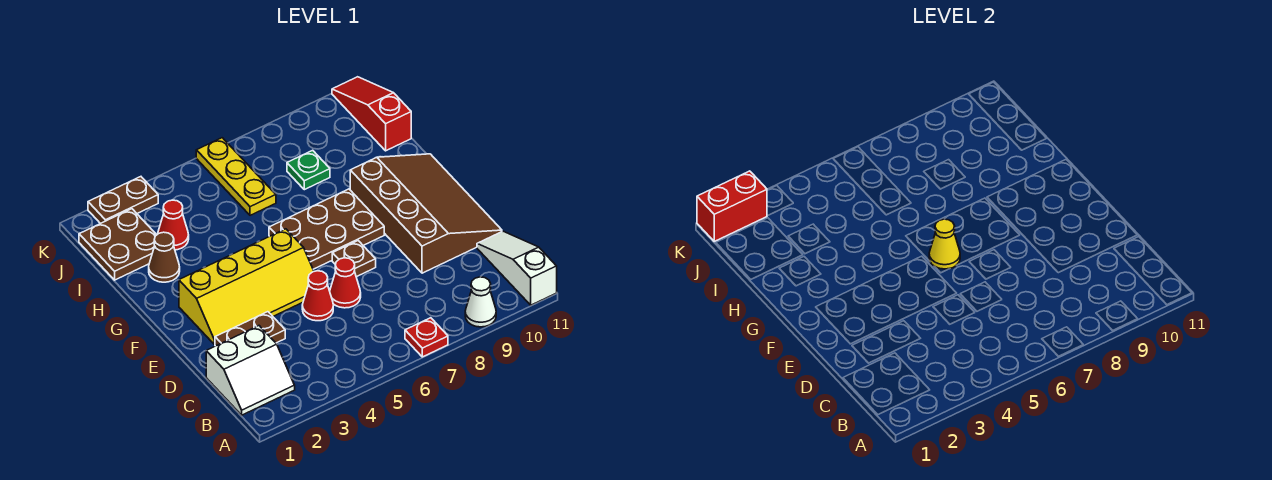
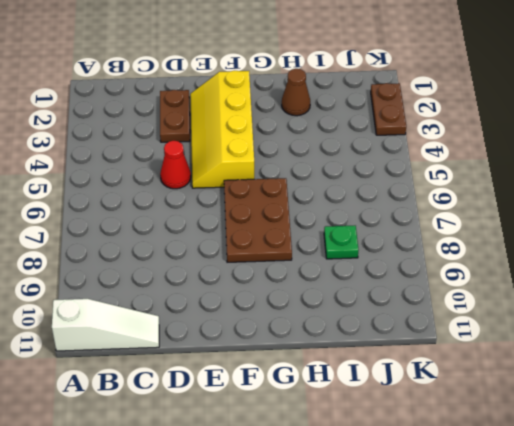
none -> red 1x1 plate [405,318,448,357]
none -> white 1x1 cone [465,277,496,327]
none -> white 2x2 slope [206,326,295,415]

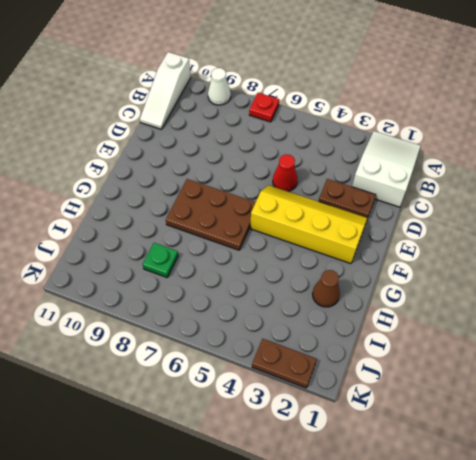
white 2x3 slope [352,131,421,207] -> white 2x2 slope [206,326,295,415]
none -> red 1x1 cone [330,258,361,308]
none -> brown 3x4 slope [350,154,502,273]
none -> brown 1x1 plate [332,241,376,277]

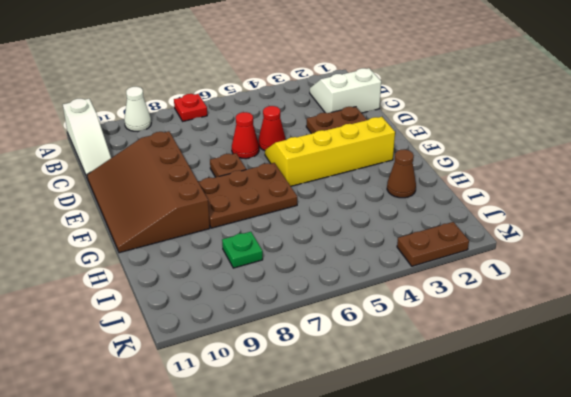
none -> brown 2x2 plate [79,209,156,280]
none -> red 1x1 cone [158,200,189,250]
none -> yellow 1x3 plate [196,138,276,215]

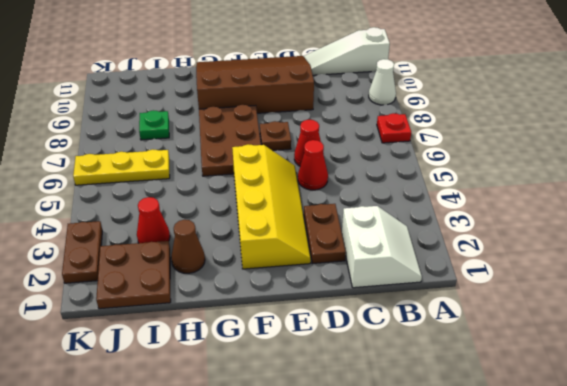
none -> red 1x3 slope [332,77,411,151]
none -> yellow 1x1 cone [929,219,960,269]
none -> red 1x2 brick [697,171,767,241]

